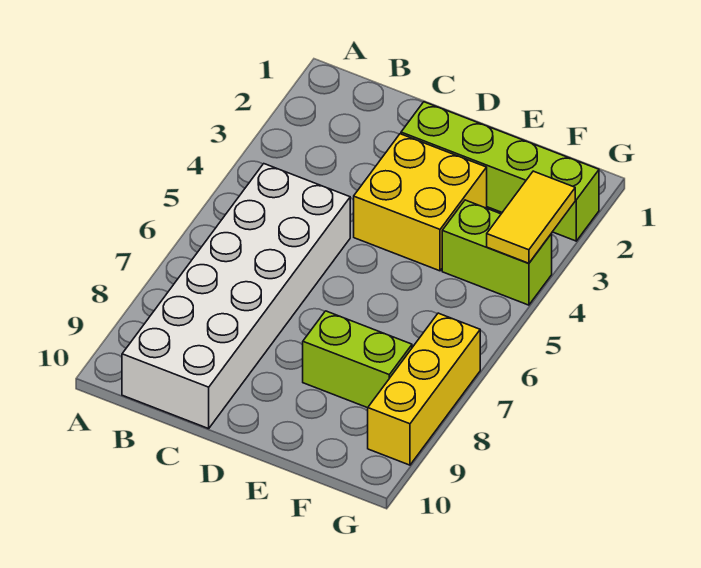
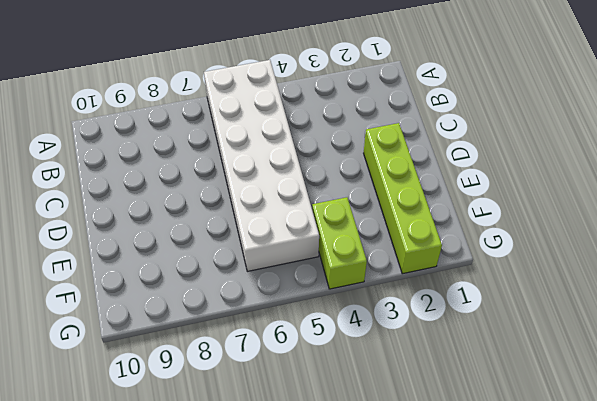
white 2x6 brick [204,60,319,271] -> white 2x6 brick turned to [122,164,350,429]
none -> yellow 2x2 brick [354,134,487,271]
none -> lime 1x2 brick [303,311,412,408]

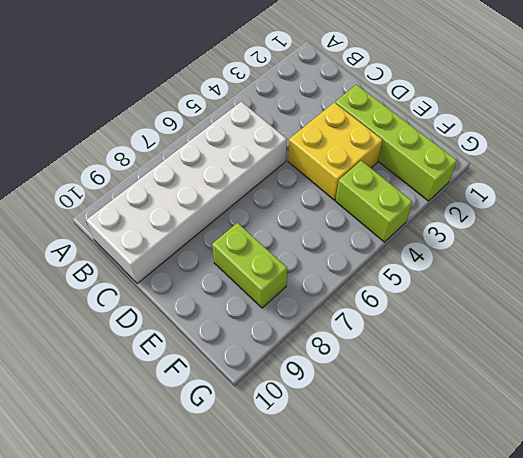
none -> yellow 1x3 brick [368,313,480,465]
none -> yellow 1x2 tile [487,171,575,263]

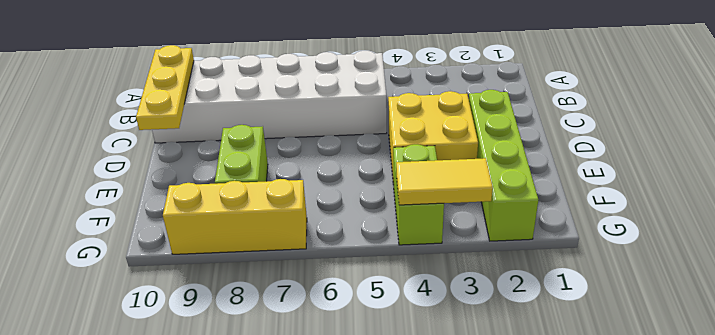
yellow 1x3 plate [136,45,194,130] -> none

